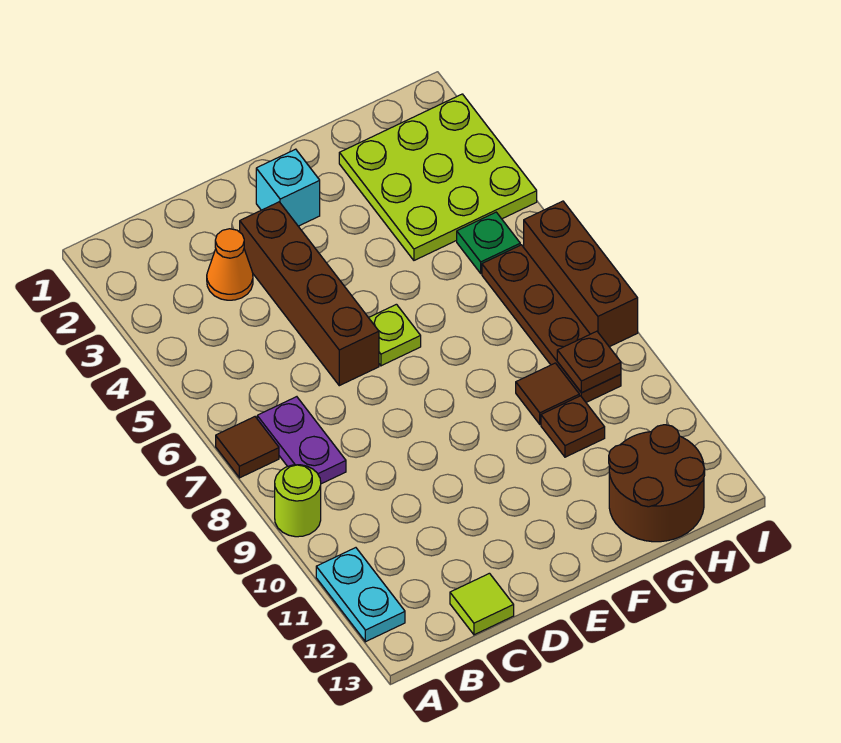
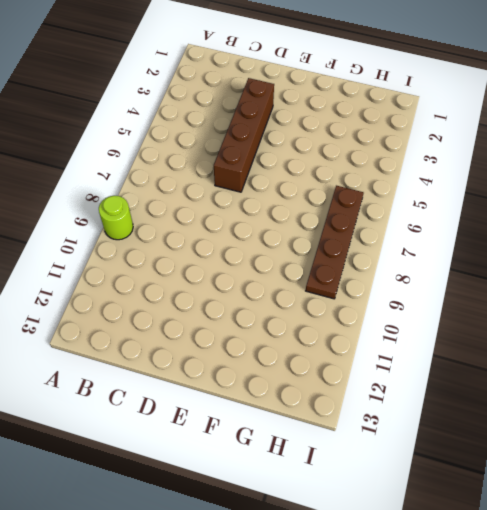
none -> brown 1x1 tile [216,417,279,478]
none -> cyan 1x2 plate [316,548,405,642]
none -> purple 1x2 plate [257,397,346,484]

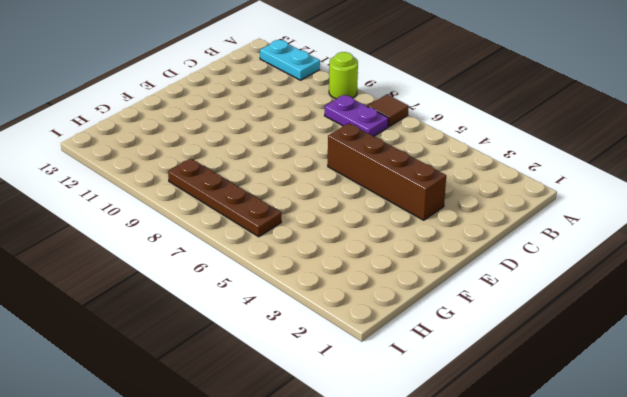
none -> orange 1x1 cone [207,229,253,300]
none -> lime 1x1 tile [450,573,514,635]
none -> cyan 1x1 brick [256,149,320,226]

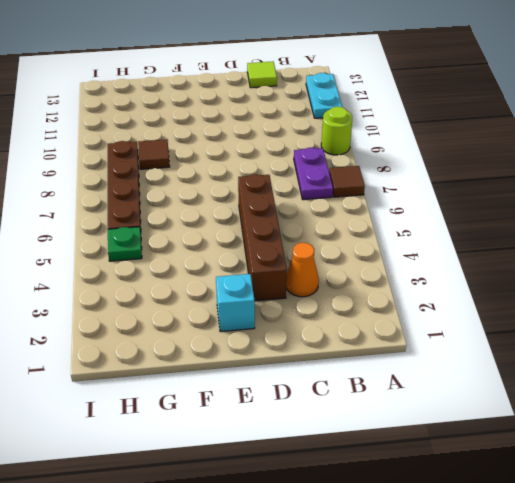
none -> lime 1x1 plate [369,304,421,366]
none -> lime 3x3 plate [339,94,537,260]
none -> brown 1x1 plate [541,396,605,457]

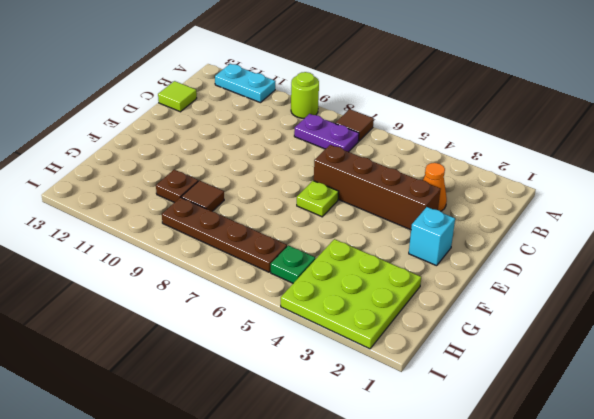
none -> brown 2x2 round brick [609,425,705,542]
none -> brown 1x3 brick [524,201,638,347]
none -> brown 1x1 plate [557,331,621,393]

